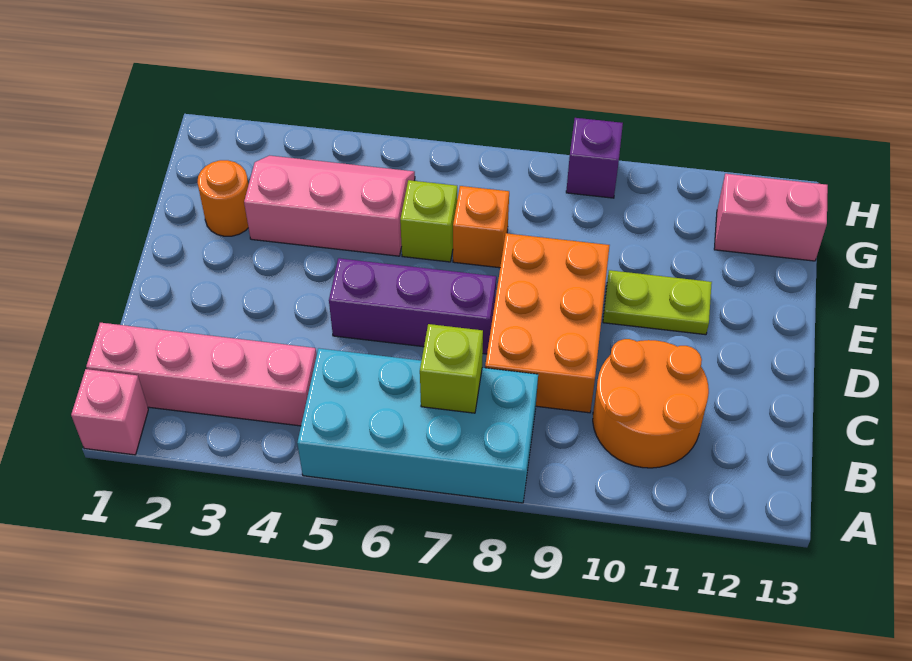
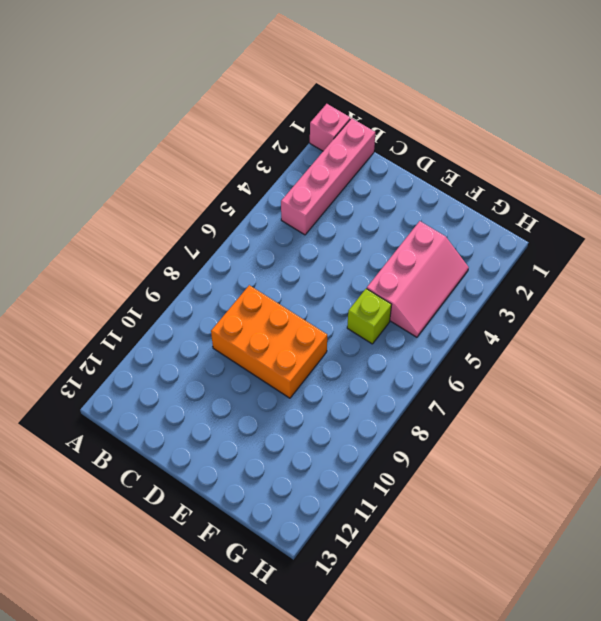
none -> cyan 2x4 brick [297,348,538,503]
none -> orange 2x2 round brick [593,339,709,468]
none -> purple 1x3 brick [329,258,496,354]

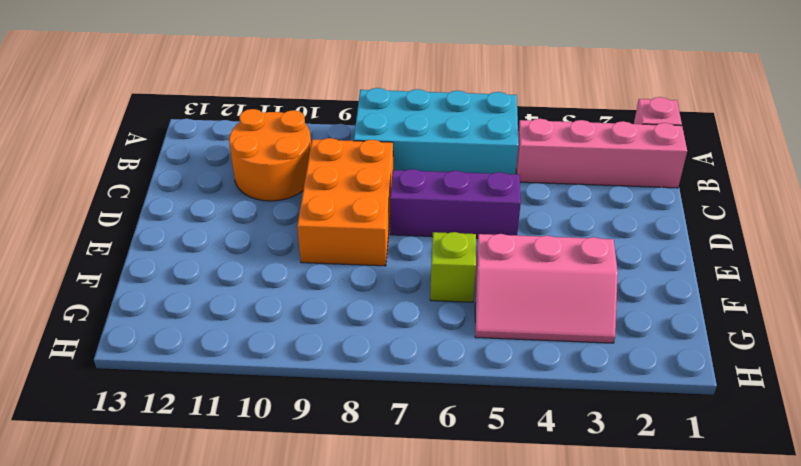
none -> lime 1x2 plate [603,270,712,335]
none -> orange 1x1 round brick [198,160,249,236]
none -> orange 1x1 brick [453,186,509,268]

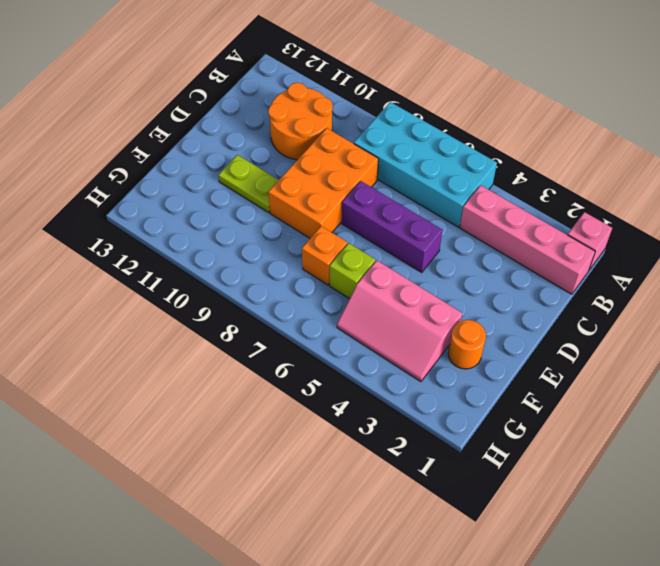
none -> pink 1x2 brick [714,174,828,261]
none -> purple 1x1 brick [566,118,623,198]
none -> lime 1x1 brick [420,324,483,413]

